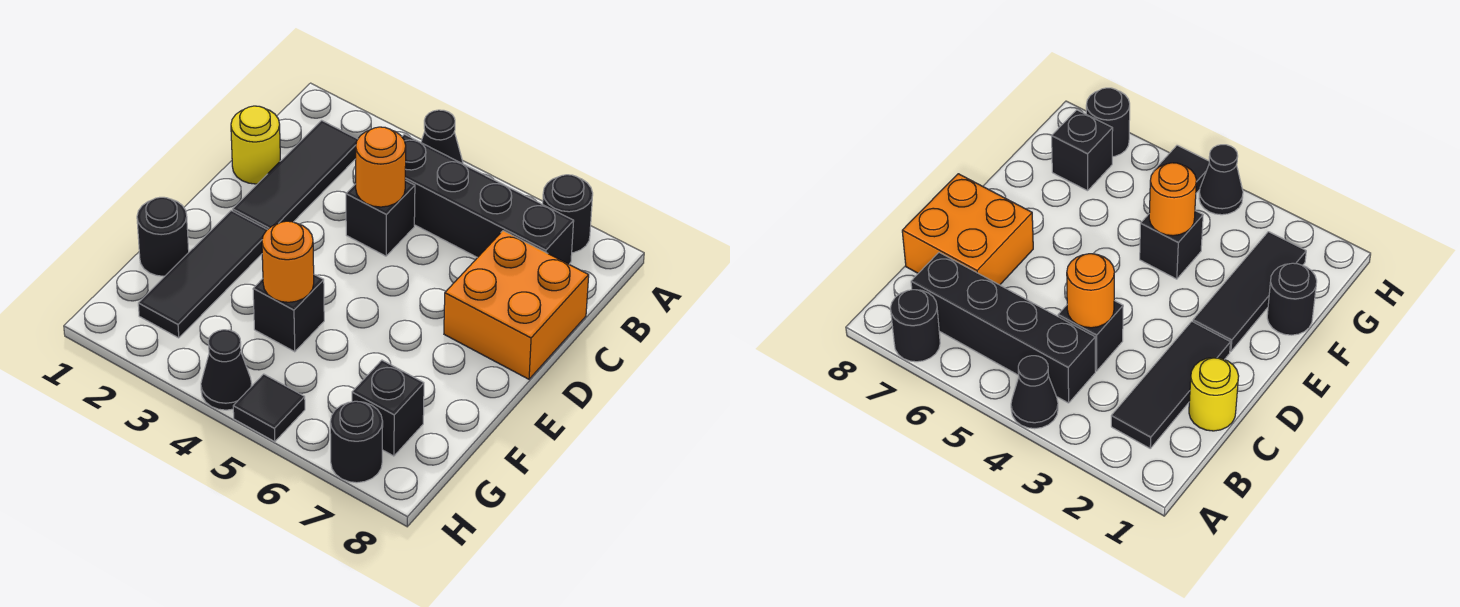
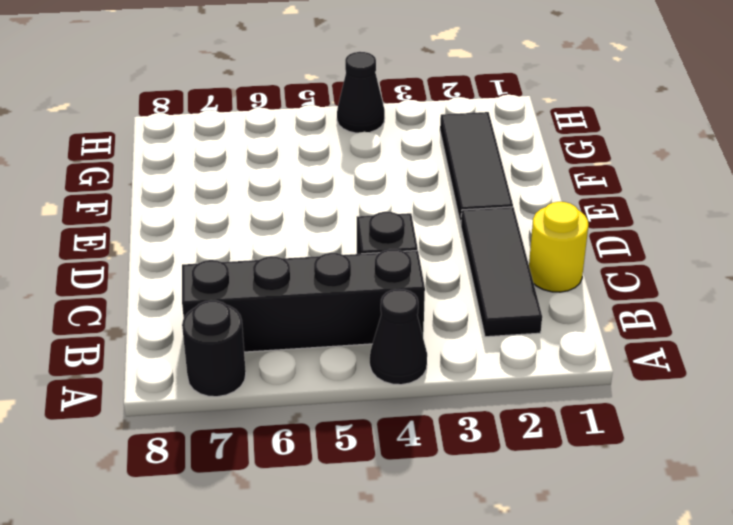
none -> orange 2x2 brick [444,231,589,379]
none -> black 1x1 round brick [137,197,189,276]
none -> black 1x1 brick [253,275,324,352]

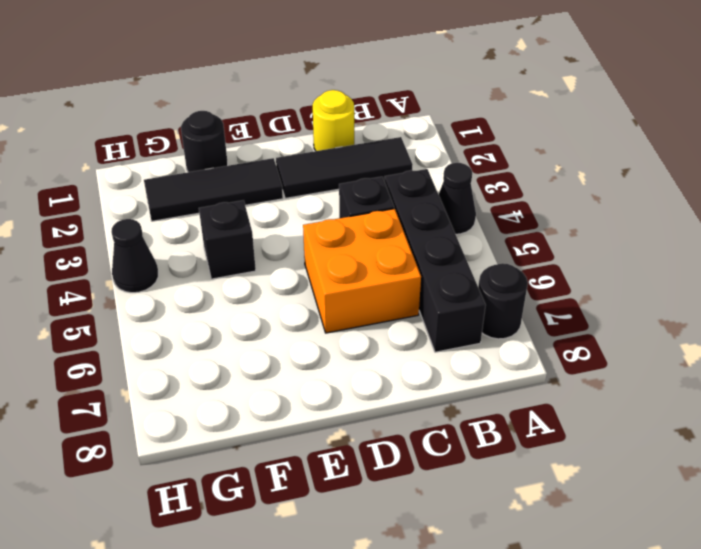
orange 2x2 brick [303,209,421,333] -> orange 2x2 brick moved to [444,231,589,379]
none -> black 1x1 brick [352,360,424,456]
none -> black 1x1 tile [233,374,305,442]
none -> black 1x1 round brick [330,401,383,483]

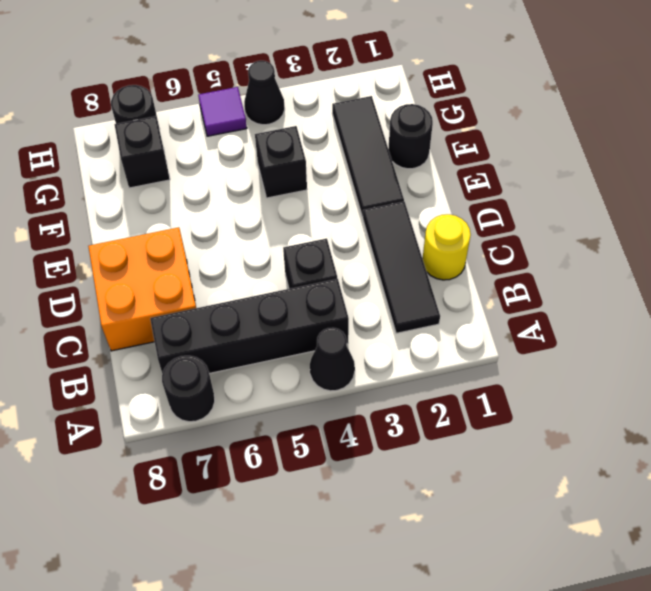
purple 1x1 tile [198,87,247,136] -> black 1x1 tile [233,374,305,442]
none -> orange 1x1 round brick [356,127,406,207]
none -> orange 1x1 round brick [262,221,314,302]

